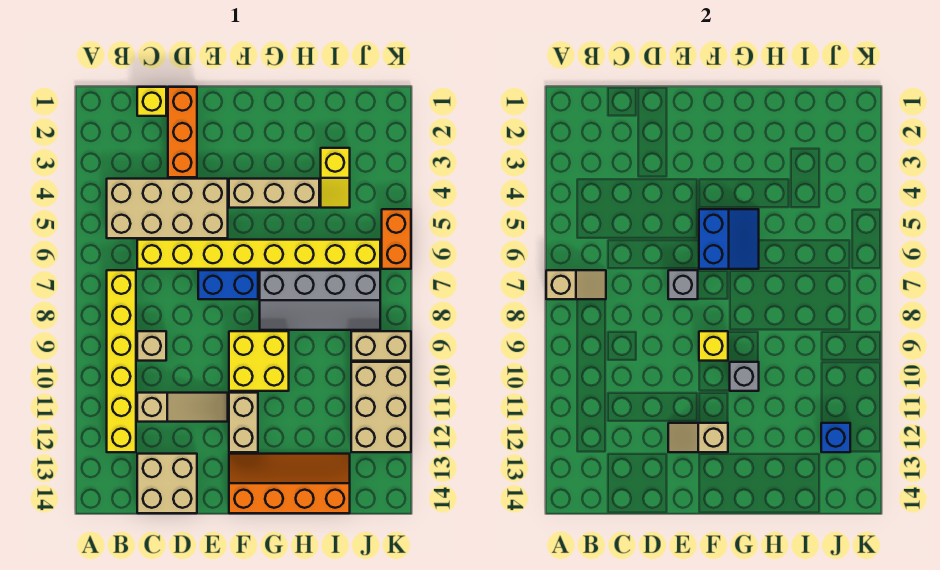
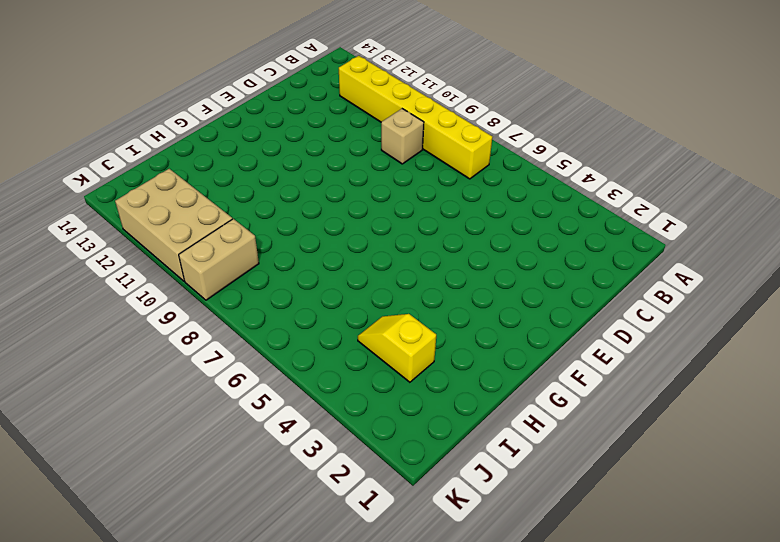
none -> tan 2x4 brick [107,179,228,238]
none -> yellow 1x1 brick [137,87,166,116]
none -> yellow 1x8 brick [137,240,380,269]

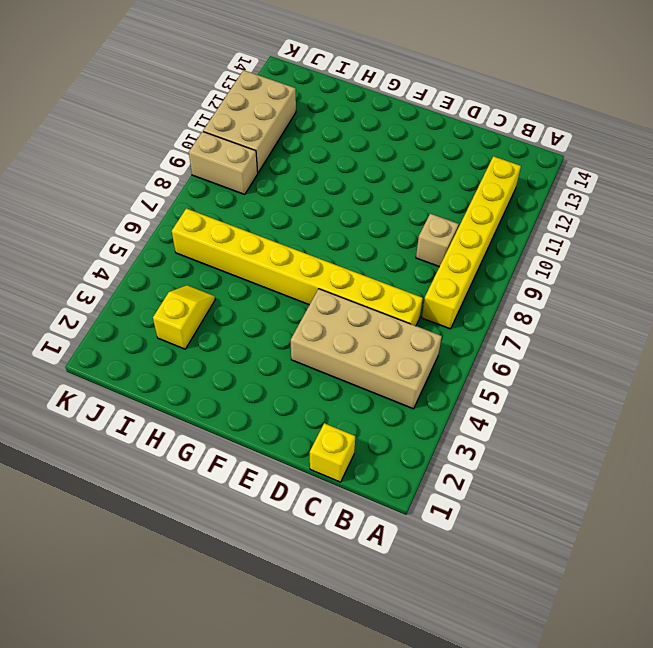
none -> tan 1x3 slope [137,393,228,422]
none -> tan 2x2 brick [137,454,197,513]
none -> orange 1x3 brick [168,87,197,177]

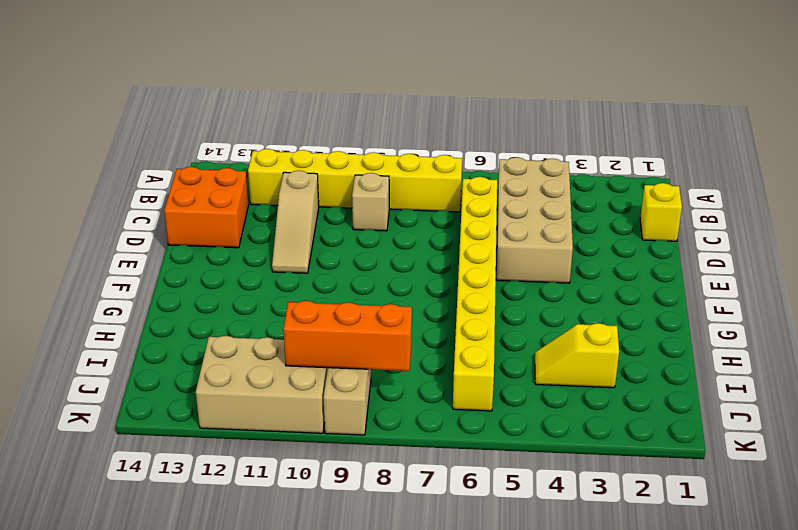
orange 2x2 brick [164,167,249,248] -> tan 2x2 brick [137,454,197,513]
orange 1x3 brick [283,301,412,371] -> orange 1x3 brick moved to [168,87,197,177]
none -> blue 1x2 brick [198,270,258,299]
none -> tan 1x3 brick [229,179,319,208]
none -> yellow 2x2 brick [229,331,289,391]

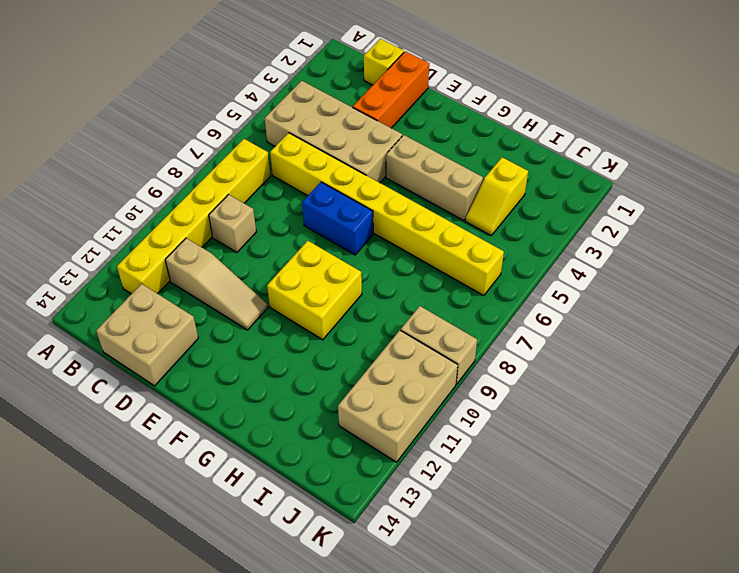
none -> tan 1x2 brick [229,393,258,452]
none -> orange 2x4 slope [229,454,350,513]
none -> grey 2x4 slope [260,270,380,330]

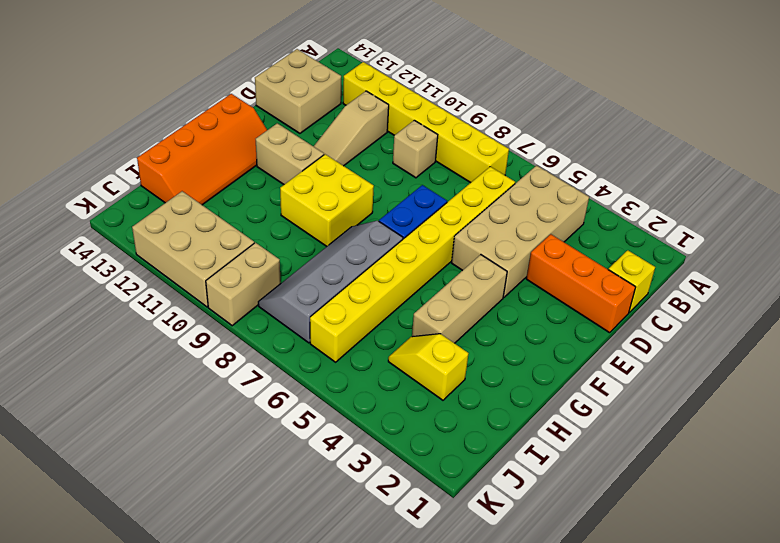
none -> orange 1x2 brick [382,209,411,269]
none -> tan 1x2 slope [546,270,606,299]
none -> grey 1x1 brick [668,270,698,299]

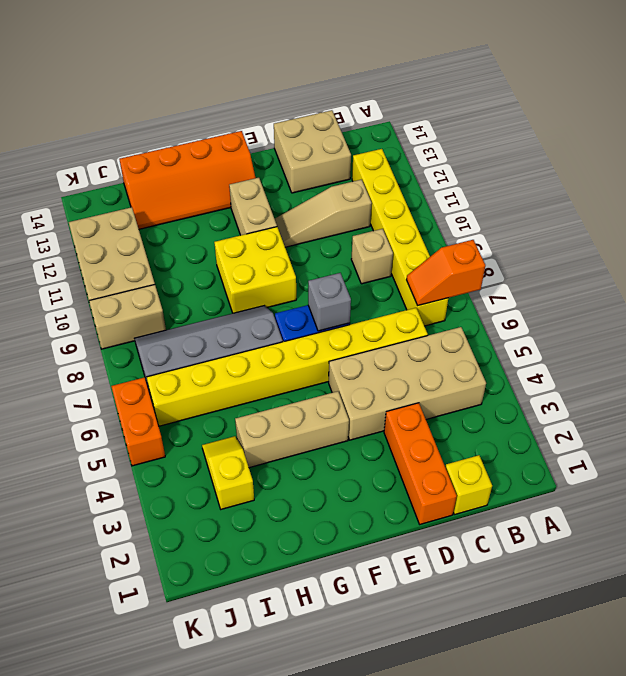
orange 1x2 slope [406,240,485,306] -> tan 1x2 slope [546,270,606,299]
none -> tan 1x2 slope [668,423,728,452]
none -> blue 2x2 slope [699,209,759,269]
none -> yellow 1x1 brick [699,331,728,361]

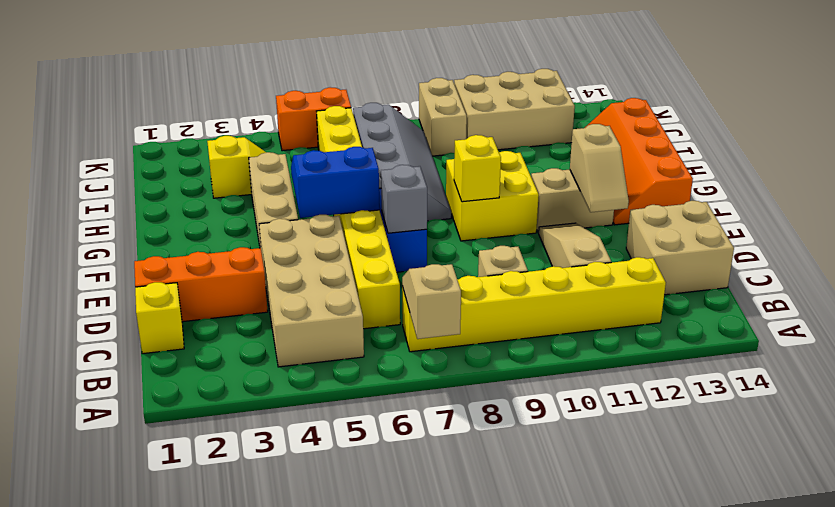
none -> grey 1x1 brick [730,362,759,391]
none -> blue 1x1 brick [821,423,850,452]

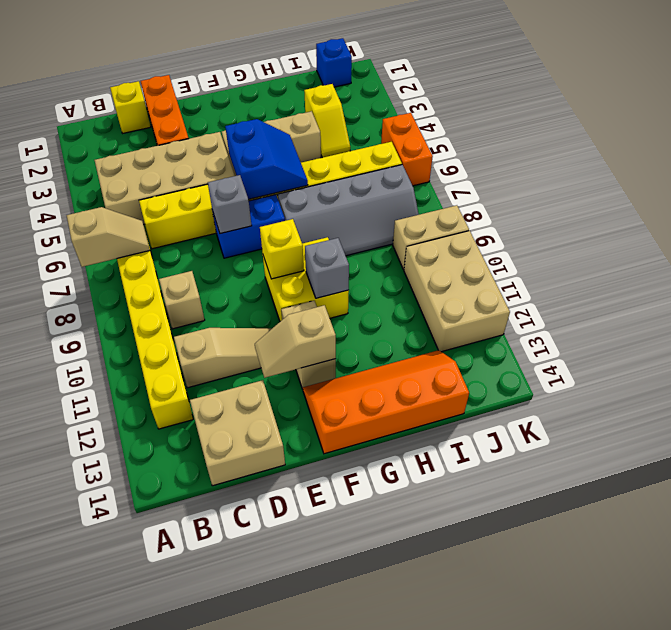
blue 1x1 brick [316,38,352,87] -> blue 1x1 brick moved to [821,423,850,452]

